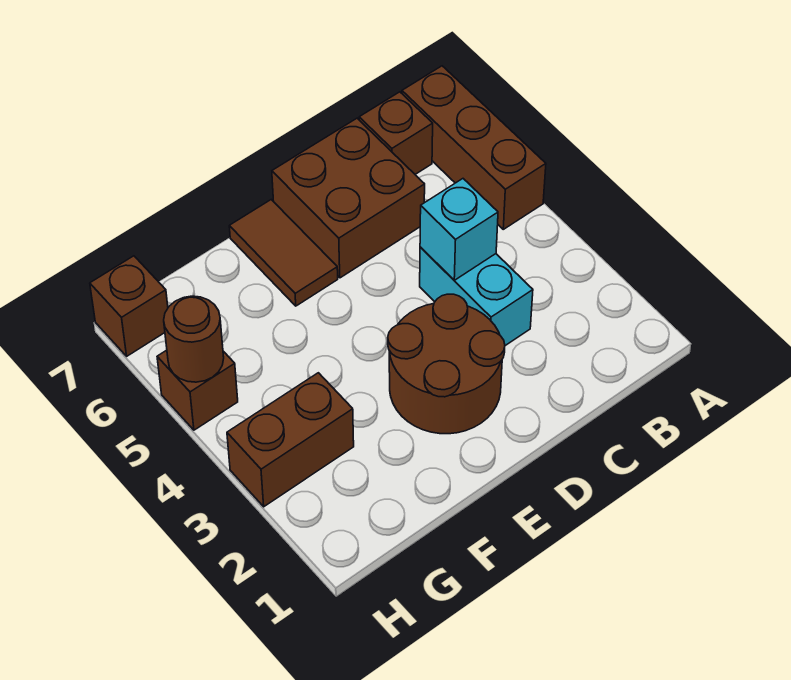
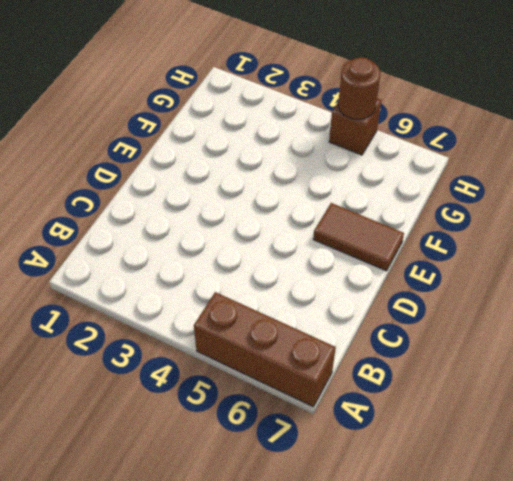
none -> brown 1x1 brick [359,92,433,174]
none -> cyan 1x2 brick [420,247,533,346]

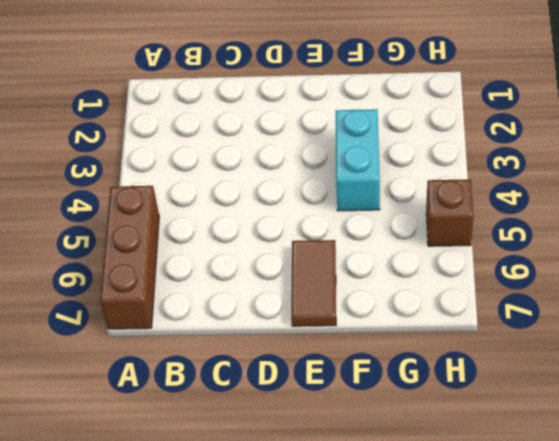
cyan 1x2 brick [336,109,380,211] -> cyan 1x2 brick moved to [420,247,533,346]
none -> brown 1x1 brick [359,92,433,174]
none -> brown 2x2 brick [272,118,425,278]

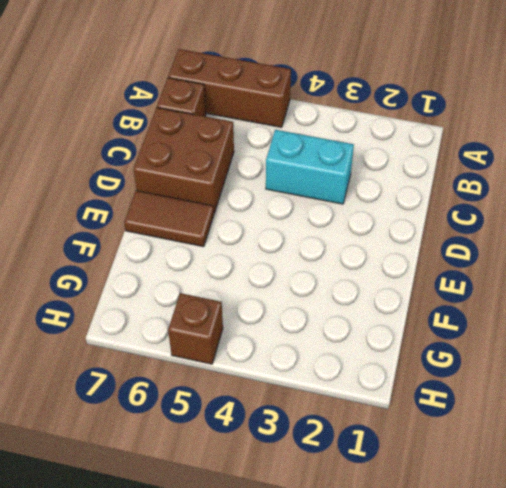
none -> brown 2x2 round brick [388,294,505,434]
none -> brown 1x2 brick [227,373,354,507]

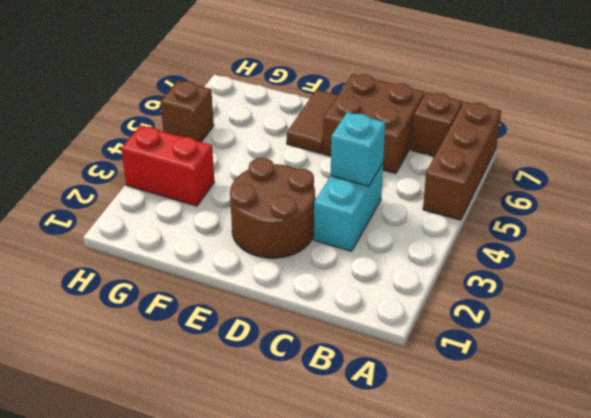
red 1x2 brick [121,125,214,206] -> brown 1x2 brick [227,373,354,507]
none -> brown 1x1 brick [90,256,168,356]
none -> brown 1x1 round brick [164,296,224,382]

